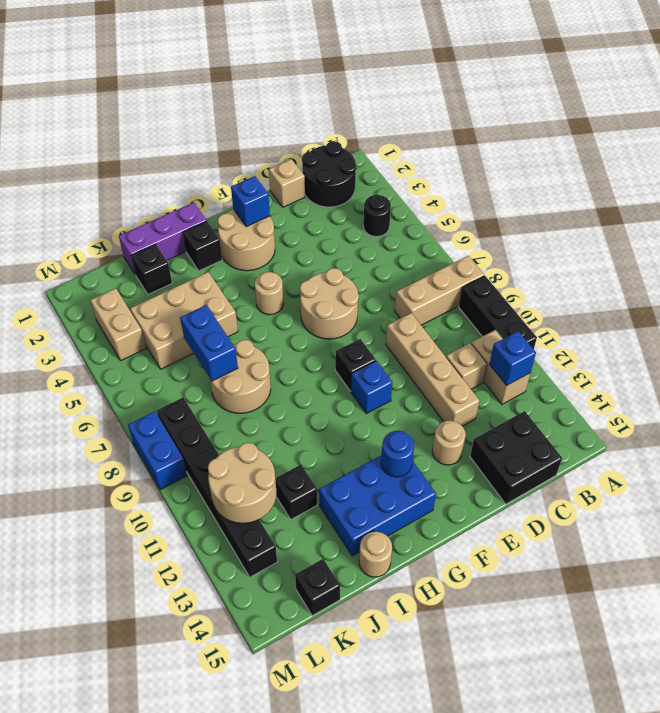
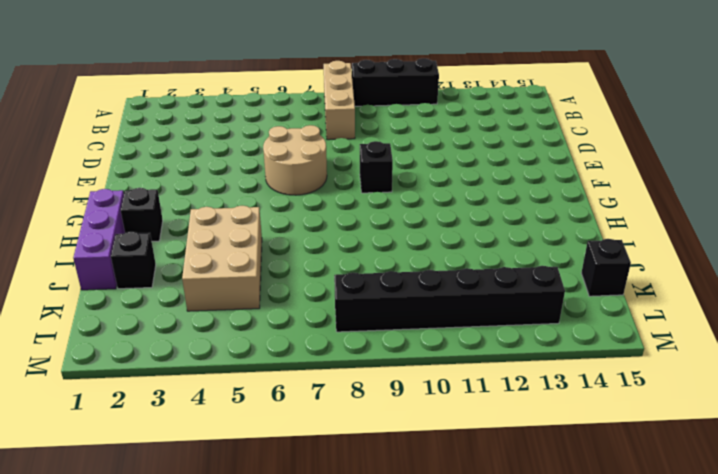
none -> black 2x2 round brick [302,141,356,207]
none -> black 1x1 round brick [363,195,391,237]
none -> tan 1x2 brick [471,330,530,404]
none -> tan 1x1 brick [446,343,487,389]

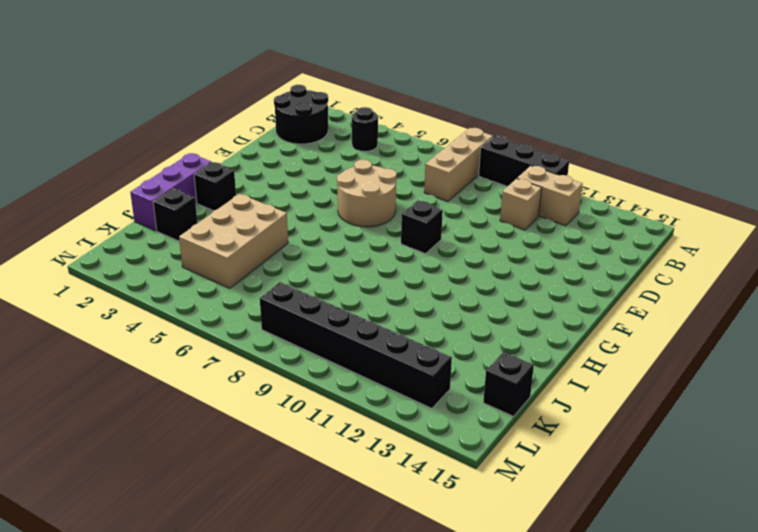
none -> black 2x2 brick [470,411,562,504]
none -> tan 1x1 brick [269,159,305,207]
none -> tan 1x4 brick [386,313,479,426]
none -> tan 1x1 round brick [432,421,466,465]

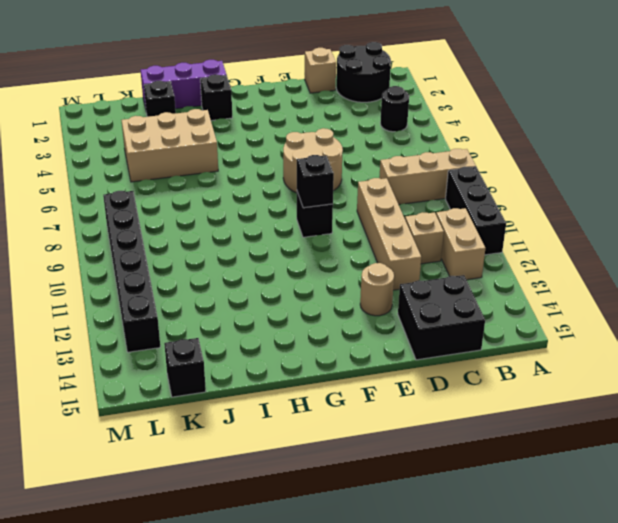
black 1x1 brick [297,155,334,208] -> black 1x1 brick moved to [275,465,317,519]
none -> tan 2x2 round brick [218,209,275,271]
none -> blue 1x1 brick [351,361,392,414]
none -> tan 1x1 round brick [255,272,284,315]
none -> blue 2x3 brick [319,456,436,556]

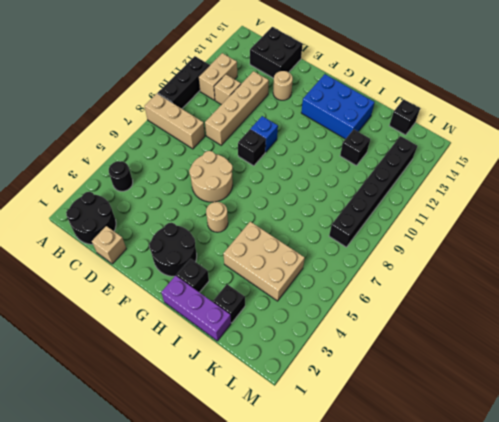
black 2x2 round brick [149,223,197,276] -> tan 2x2 round brick [218,209,275,271]
none -> tan 2x2 round brick [210,340,271,413]
none -> tan 1x1 round brick [359,532,392,577]
none -> tan 1x2 brick [90,288,146,361]
none -> blue 1x2 brick [128,411,187,490]

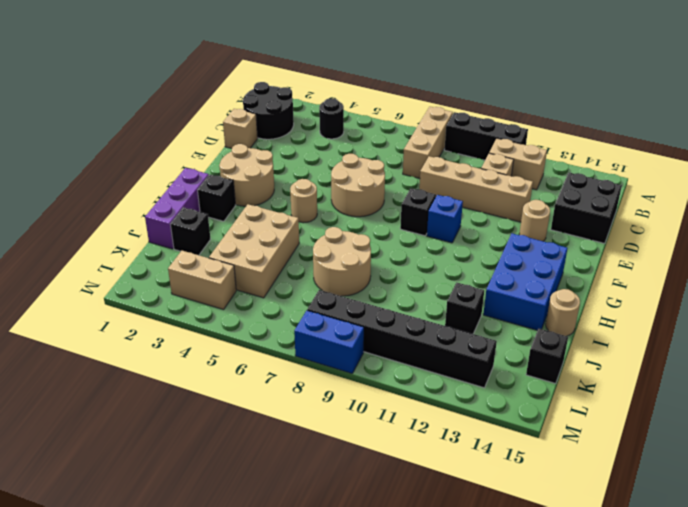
none -> blue 1x1 brick [489,331,536,386]
none -> blue 1x1 brick [231,176,270,227]
none -> blue 1x1 round brick [381,431,414,477]
none -> blue 1x2 brick [180,305,238,381]

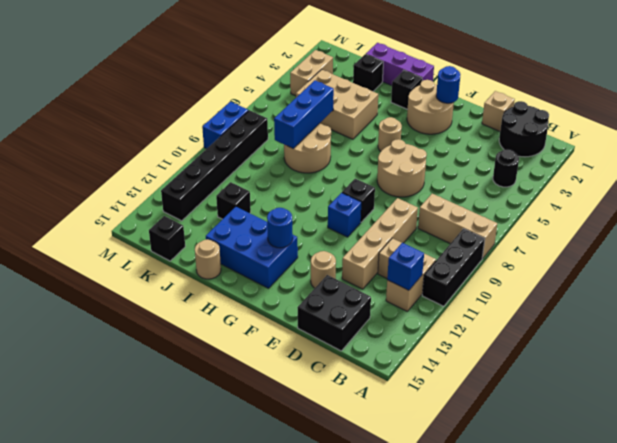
blue 1x1 round brick [436,66,460,103] -> blue 1x1 brick [231,176,270,227]
blue 1x3 brick [274,80,334,149] -> blue 1x2 brick [180,305,238,381]
none -> tan 2x2 round brick [208,443,276,523]

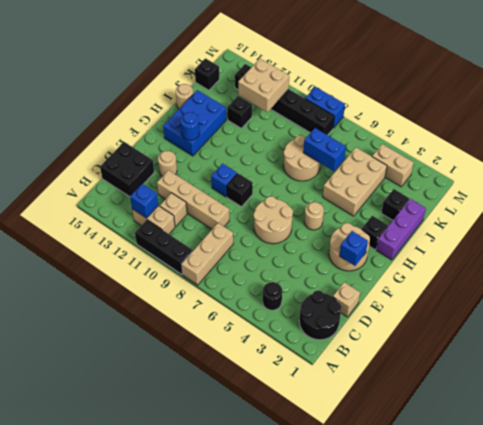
tan 2x2 brick [238,59,289,112] -> tan 2x2 round brick [208,443,276,523]

